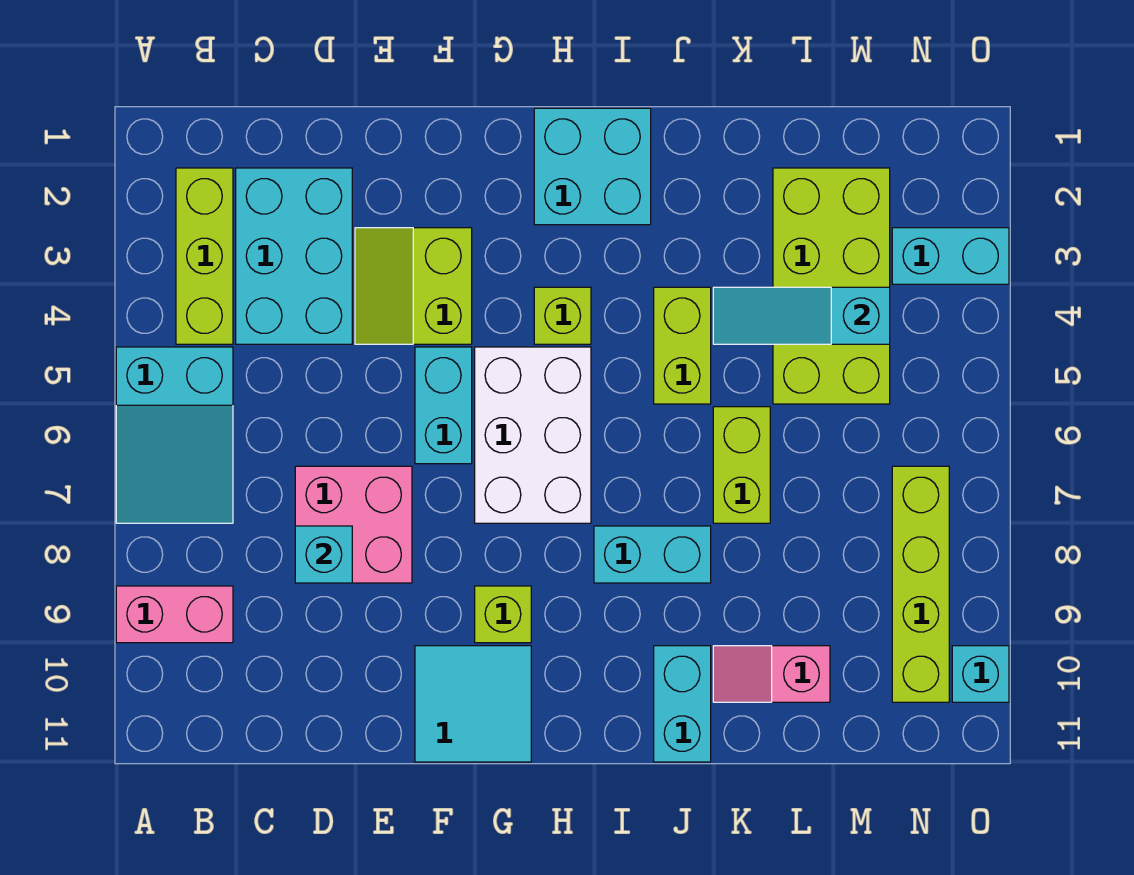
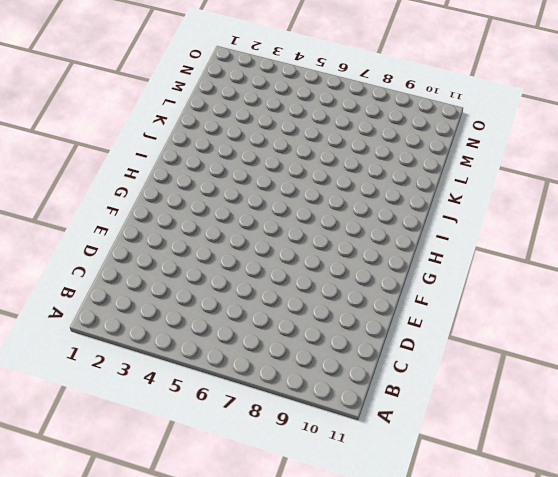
none -> cyan 2x3 slope [116,347,233,523]
none -> pink 1x2 brick [116,586,233,643]
none -> lime 1x3 brick [176,168,233,344]

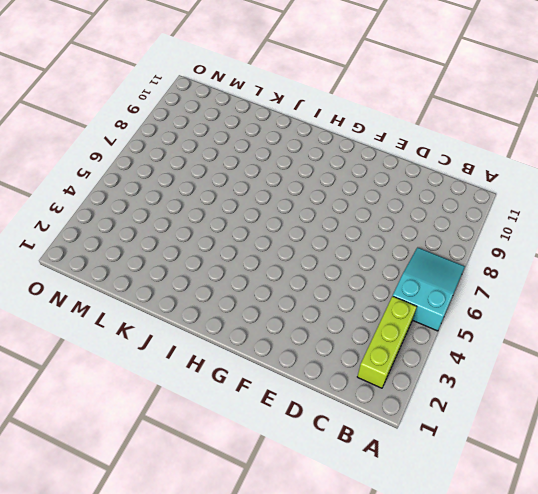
none -> pink 1x2 brick [116,586,233,643]
none -> cyan 2x3 brick [236,168,352,344]
none -> pink 2x2 brick [295,466,412,583]

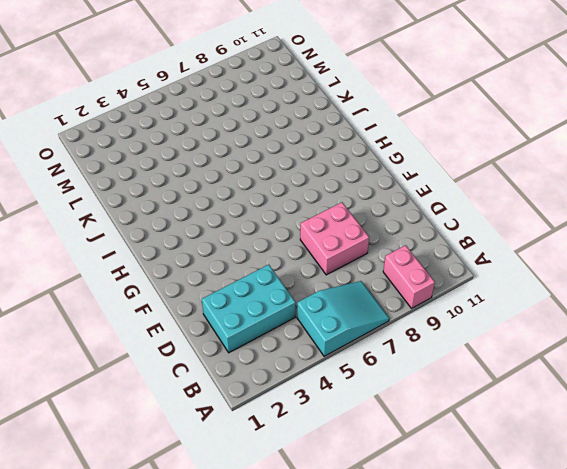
none -> lime 1x3 brick [176,168,233,344]
none -> lime 2x2 slope [355,228,472,344]
none -> cyan 1x2 brick [415,347,472,464]

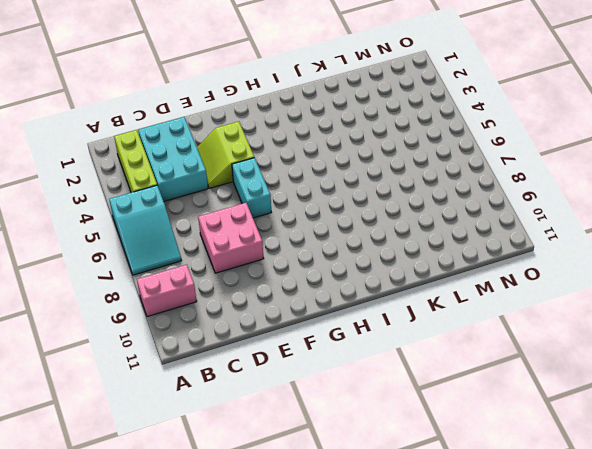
none -> cyan 2x2 tile [415,646,531,762]
none -> white 2x3 brick [475,347,591,523]
none -> lime 1x1 brick [475,586,531,643]

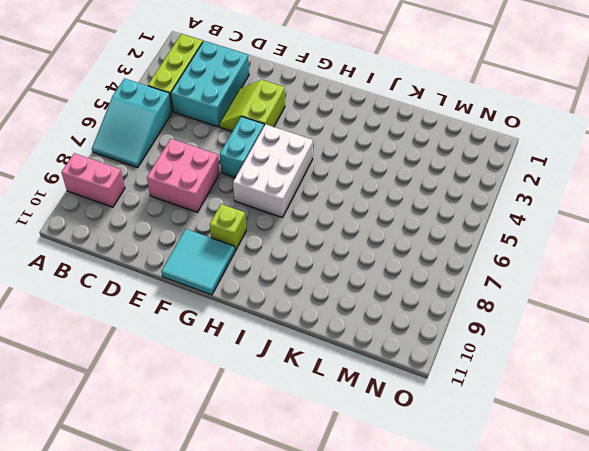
none -> cyan 2x2 brick [534,108,651,225]
none -> lime 1x1 brick [534,287,591,344]
none -> cyan 1x2 brick [594,526,711,583]

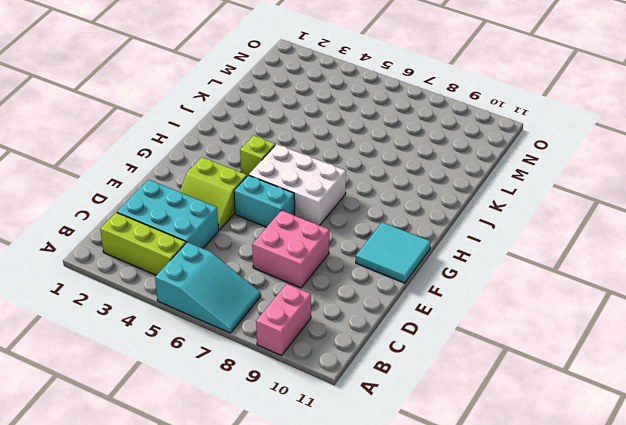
none -> lime 1x1 brick [475,586,531,643]
none -> cyan 2x2 brick [534,108,651,225]
none -> cyan 1x2 brick [594,526,711,583]

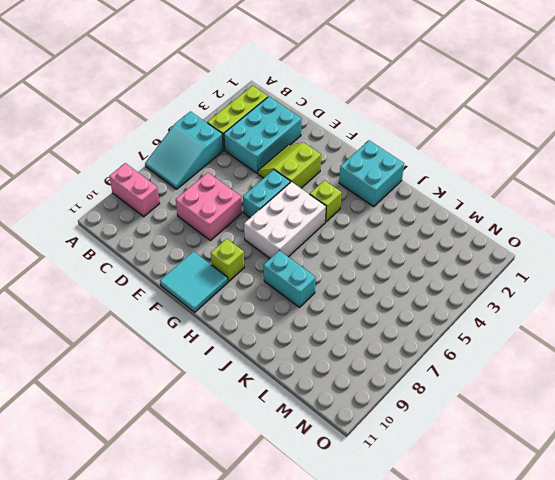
none -> lime 1x2 brick [654,287,711,404]
none -> cyan 1x2 brick [654,646,711,762]
none -> lime 1x2 brick [713,407,770,523]

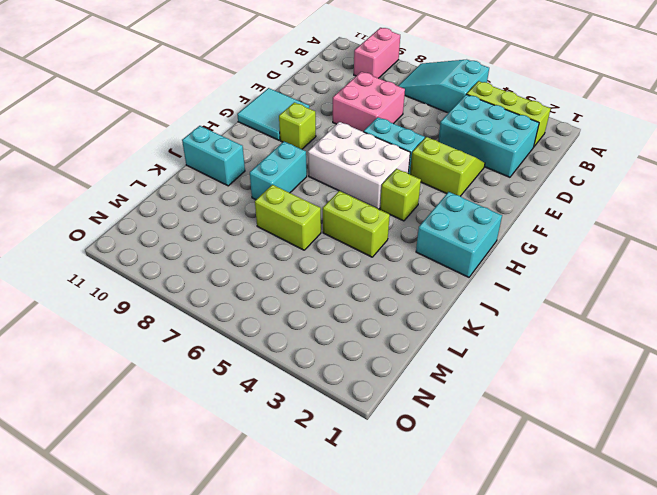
none -> pink 1x2 slope [713,646,830,702]
none -> lime 2x4 brick [773,168,890,404]
none -> cyan 1x2 brick [892,228,1009,284]

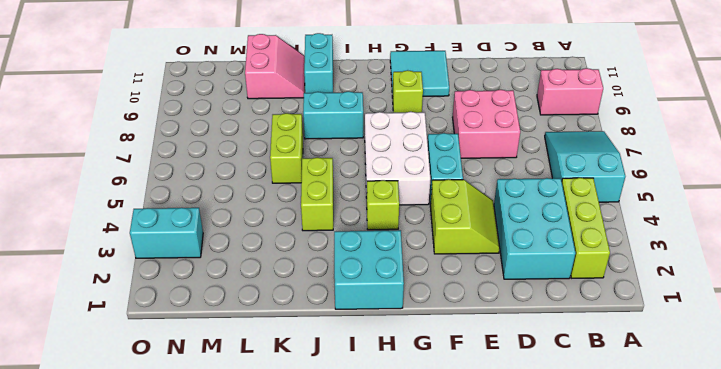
pink 2x2 slope [245,34,305,99] -> pink 1x2 slope [713,646,830,702]
none -> lime 2x4 brick [773,168,890,404]
none -> lime 1x4 brick [892,466,949,702]
none -> cyan 1x1 brick [952,646,1009,702]

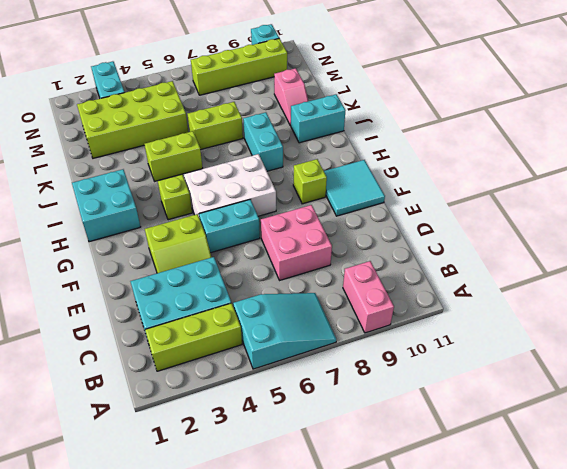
none -> cyan 1x1 brick [295,526,352,583]
none -> cyan 1x3 slope [713,287,890,344]

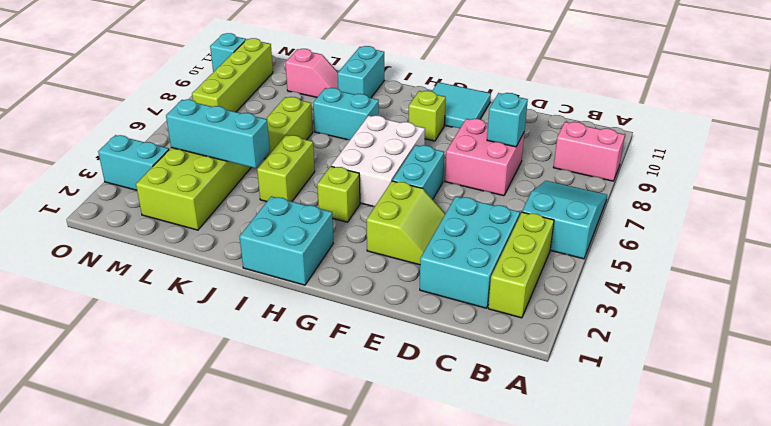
cyan 1x3 brick [166,100,270,168] -> cyan 1x3 slope [713,287,890,344]

